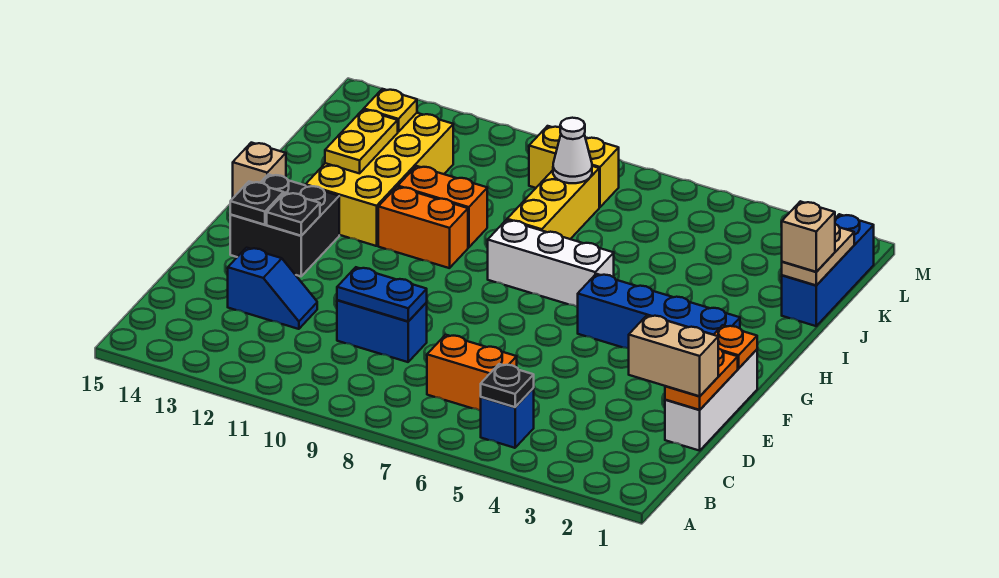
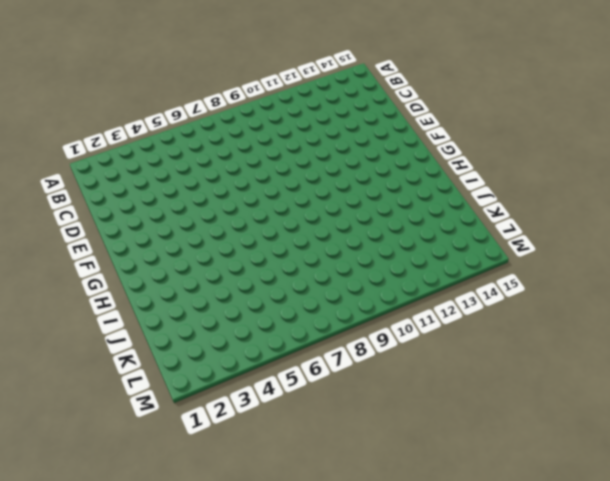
none -> blue 1x1 brick [481,388,534,448]
none -> orange 1x2 brick [427,335,517,411]
none -> white 1x3 brick [665,350,757,451]

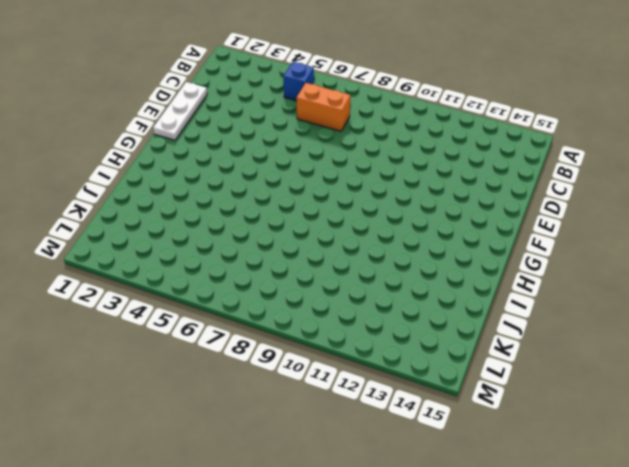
white 1x3 plate [153,82,207,140] -> white 1x3 brick [665,350,757,451]
none -> blue 1x2 brick [337,300,427,362]
none -> blue 1x2 slope [228,248,317,329]
none -> black 2x2 brick [230,174,339,276]

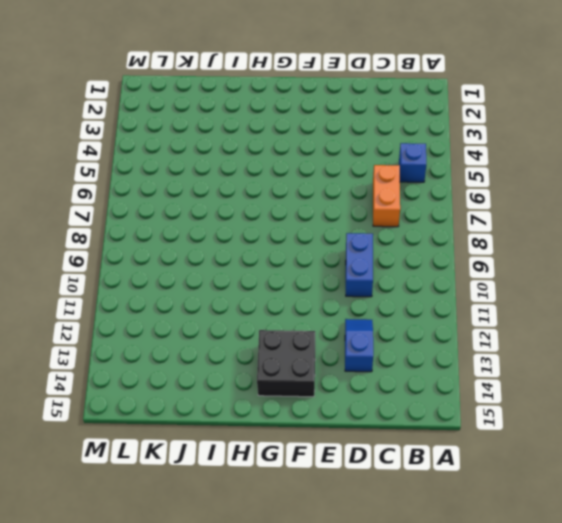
none -> white 1x3 brick [665,350,757,451]
none -> blue 1x4 brick [578,274,740,349]
none -> white 1x3 brick [488,220,614,307]

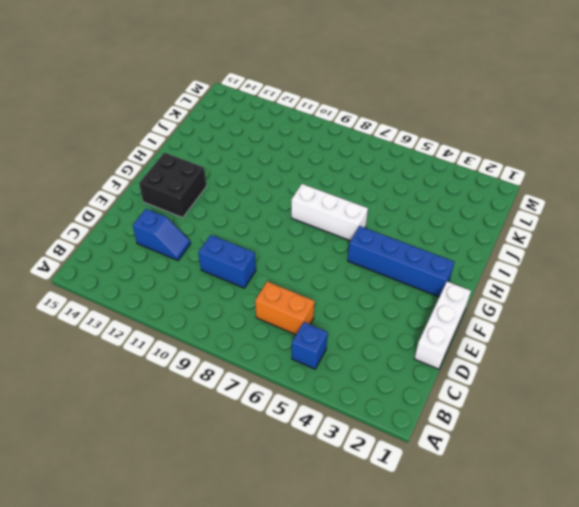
none -> orange 1x2 brick [378,187,468,268]
none -> yellow 2x4 brick [306,113,453,246]
none -> tan 1x1 brick [233,143,286,198]

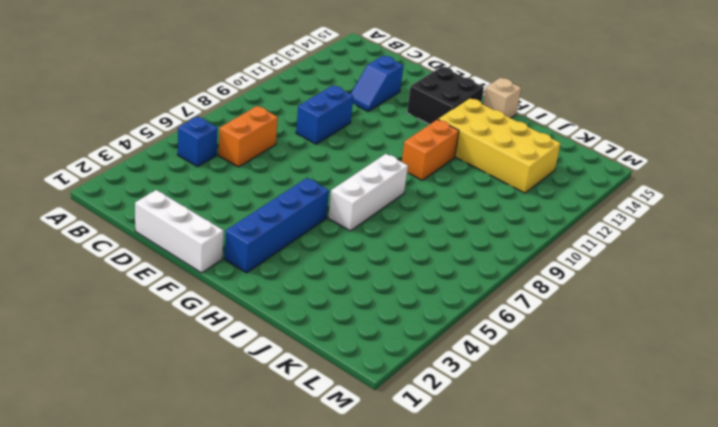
none -> yellow 1x3 brick [507,166,599,239]
none -> orange 1x2 brick [398,166,487,247]
none -> blue 1x3 brick [782,214,874,326]

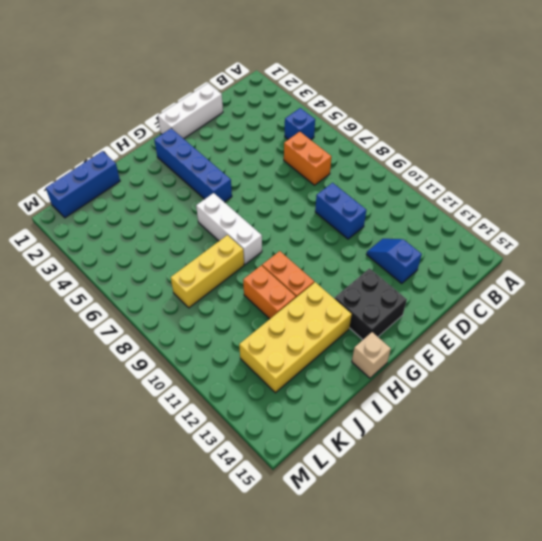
none -> yellow 1x2 brick [529,126,619,207]
none -> black 1x1 plate [481,364,534,407]
none -> orange 1x2 plate [665,348,738,410]

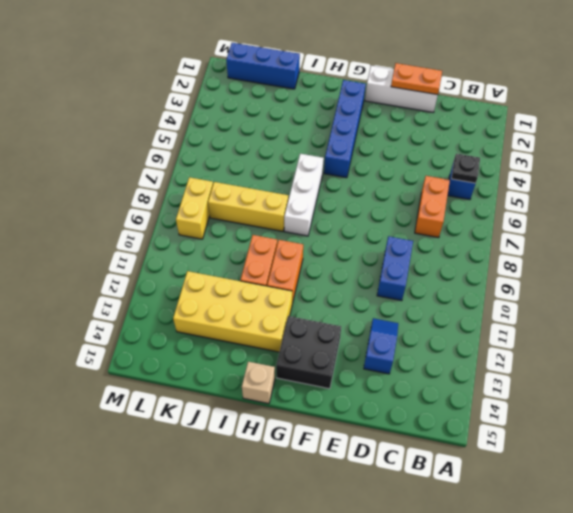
none -> blue 1x2 plate [337,267,427,321]
none -> orange 1x1 plate [714,325,757,368]
none -> black 1x1 plate [267,193,320,236]

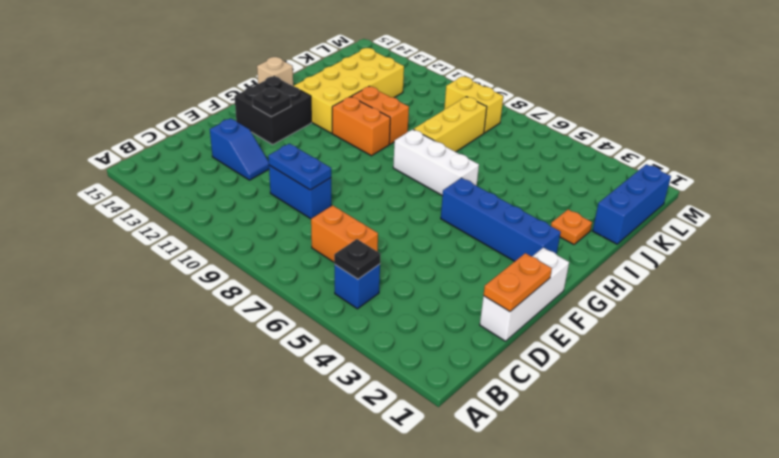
orange 1x1 plate [551,210,592,244] -> orange 1x1 plate moved to [714,325,757,368]
none -> black 1x1 plate [230,182,283,225]
none -> yellow 1x2 plate [325,110,398,173]
none -> tan 1x2 plate [782,224,854,285]

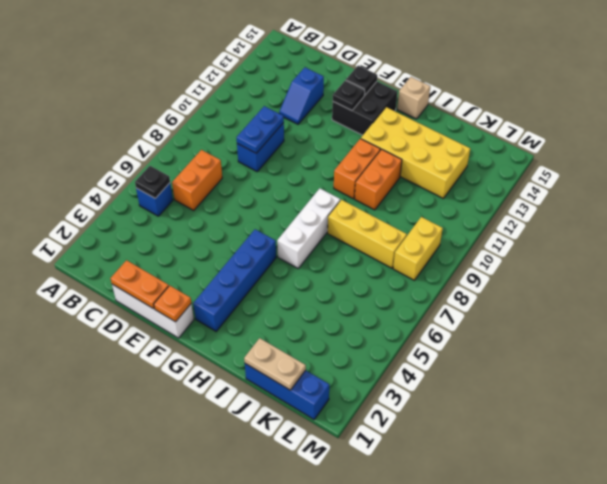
none -> yellow 1x2 plate [325,110,398,173]
none -> white 1x1 cone [553,118,592,183]
none -> yellow 1x1 plate [364,89,417,132]

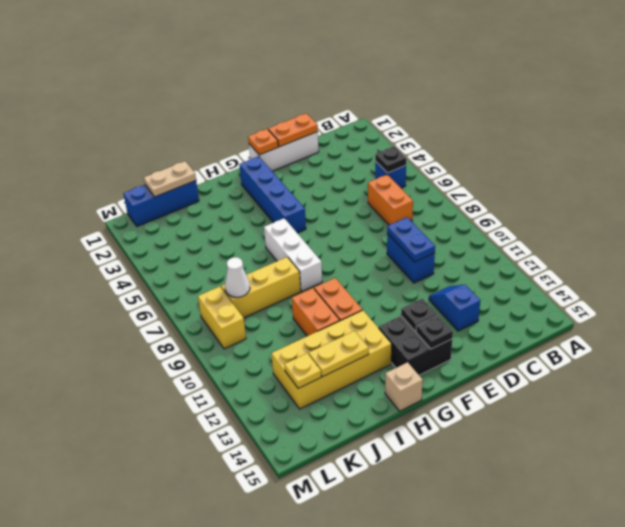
none -> tan 1x2 brick [629,315,718,396]
none -> tan 1x1 brick [782,201,835,272]

